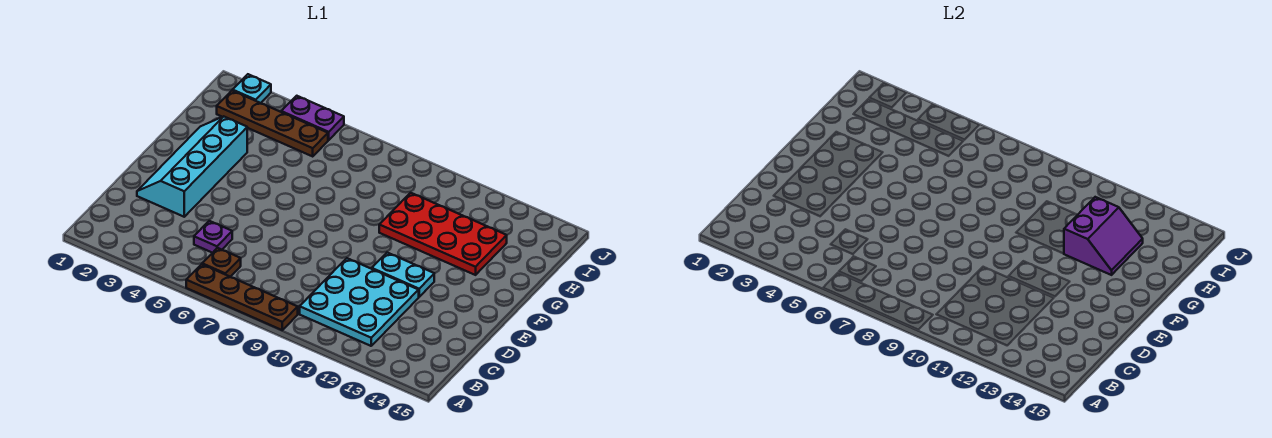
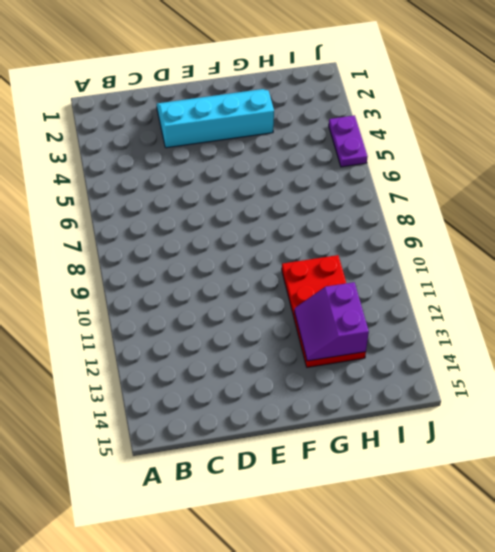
purple 2x2 slope [295,282,369,361] -> purple 2x2 slope turned to [1064,197,1143,275]
none -> brown 1x4 plate [186,264,298,330]
none -> brown 1x1 plate [202,248,241,277]

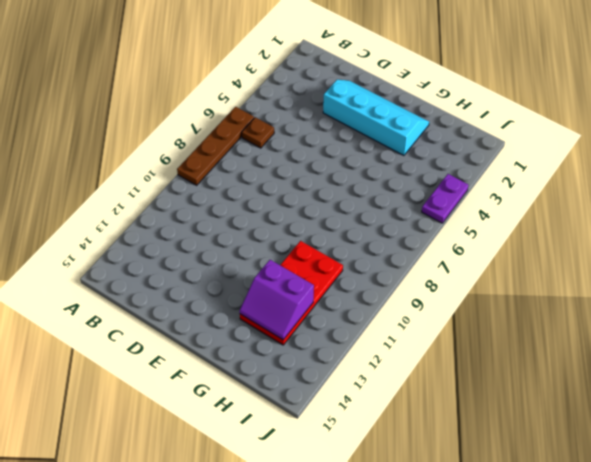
none -> cyan 3x3 plate [300,258,419,346]
none -> purple 1x1 plate [194,221,232,253]

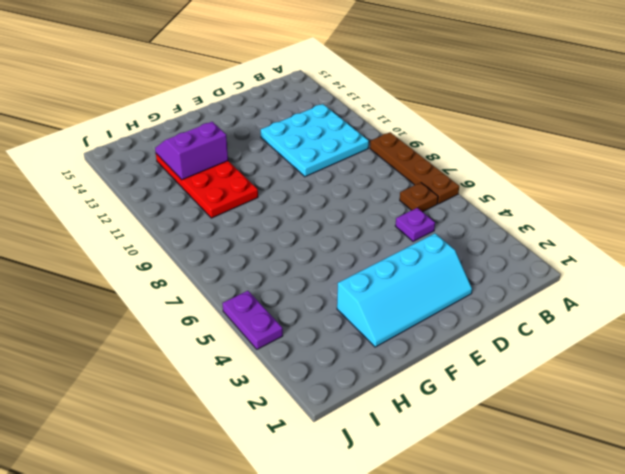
none -> cyan 1x2 plate [372,253,434,297]
none -> brown 1x4 plate [217,91,328,156]

